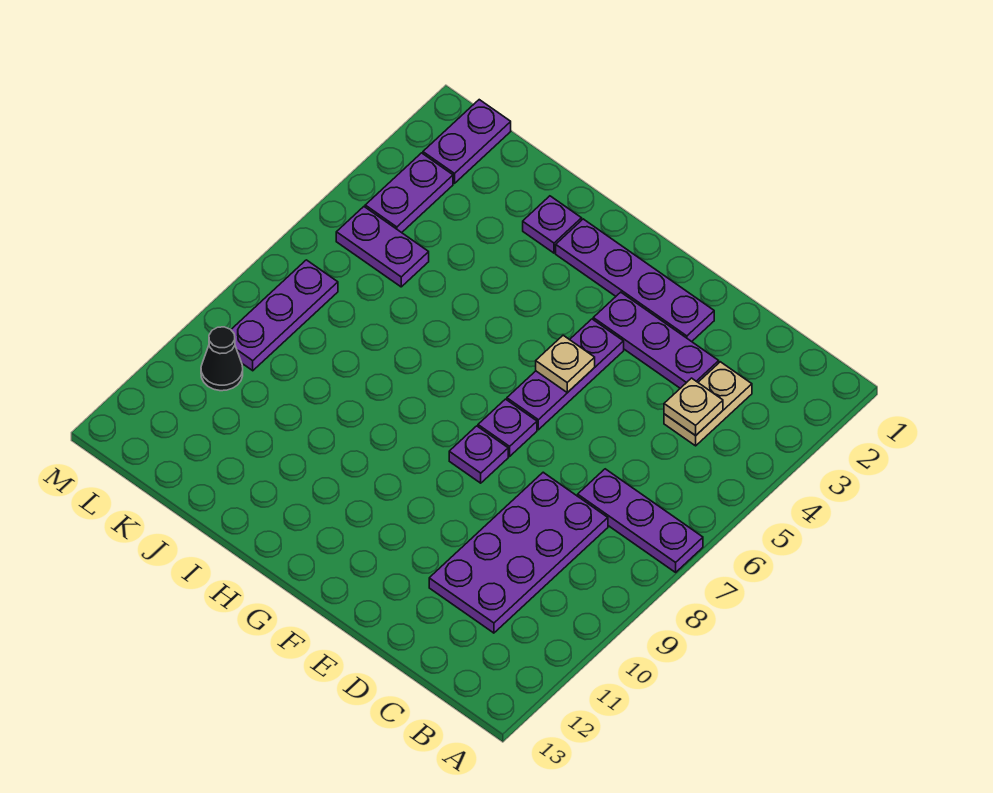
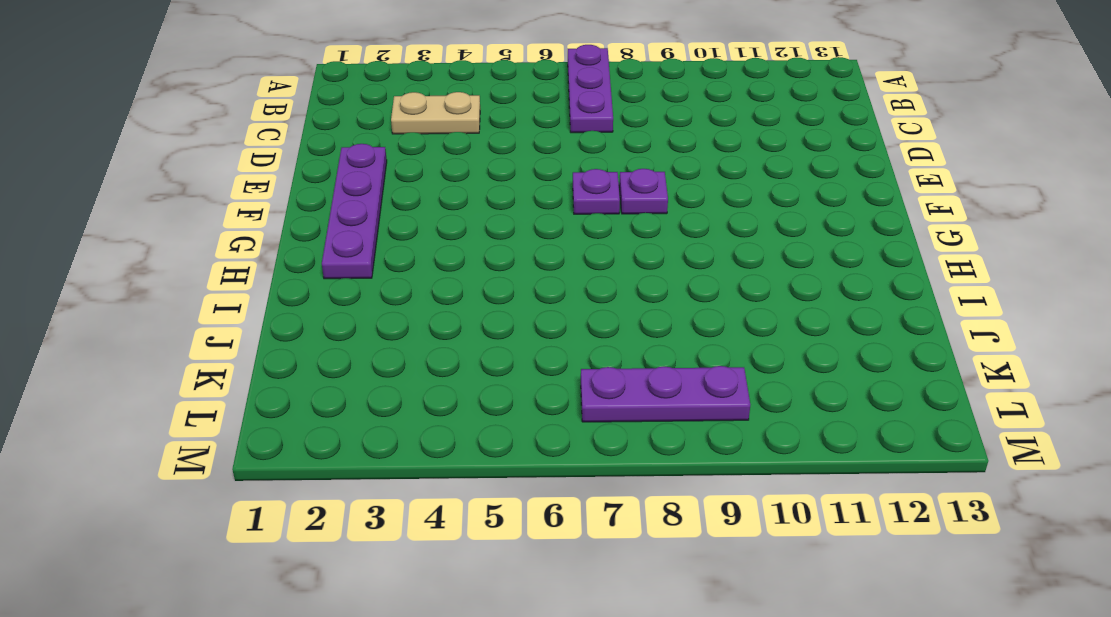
none -> purple 2x4 plate [429,472,608,633]
none -> purple 1x3 plate [593,292,719,388]
none -> purple 1x3 plate [507,319,624,430]

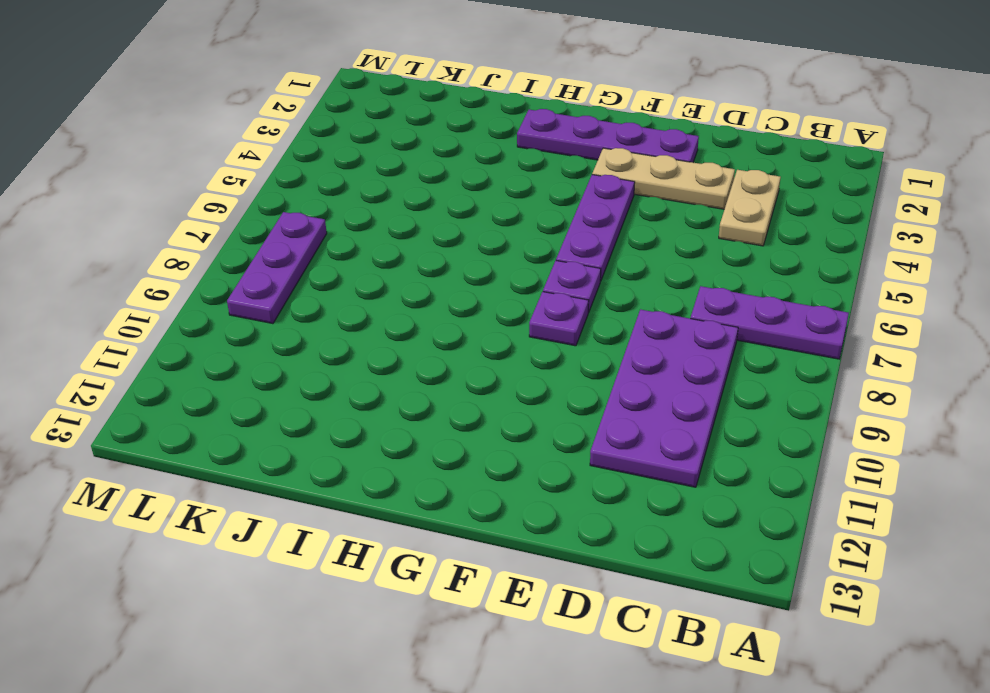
tan 1x3 plate [592,148,735,209] -> purple 1x3 plate [593,292,719,388]
none -> purple 1x1 plate [523,196,582,253]
none -> purple 1x2 plate [336,207,429,287]
none -> purple 1x2 plate [423,100,511,183]

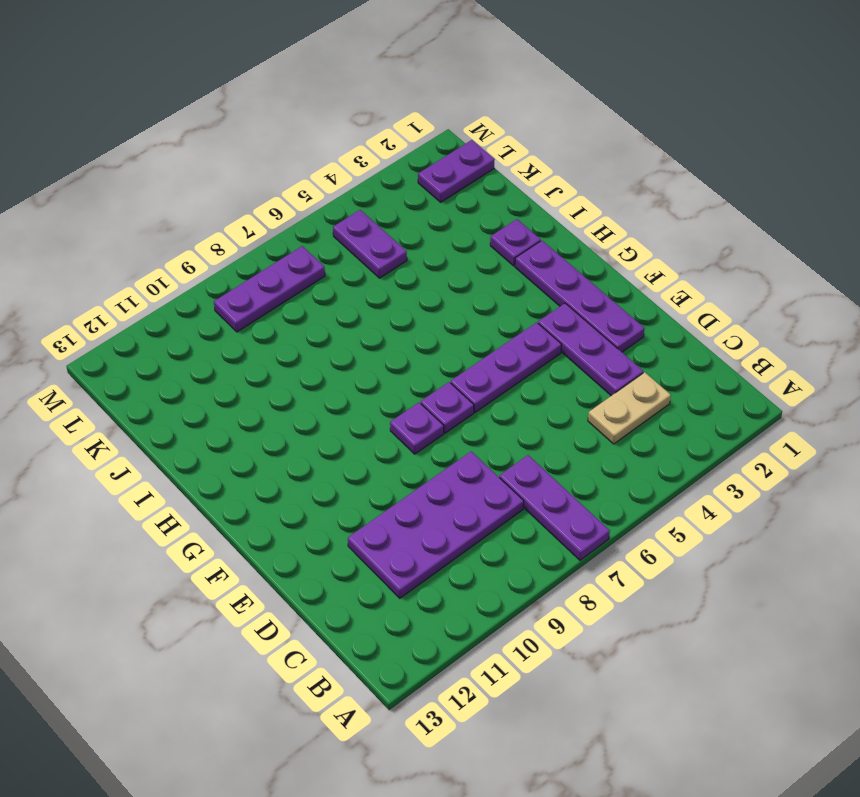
none -> purple 1x2 plate [365,153,453,233]
none -> black 1x1 cone [201,327,243,391]
none -> tan 1x1 plate [664,378,723,436]

